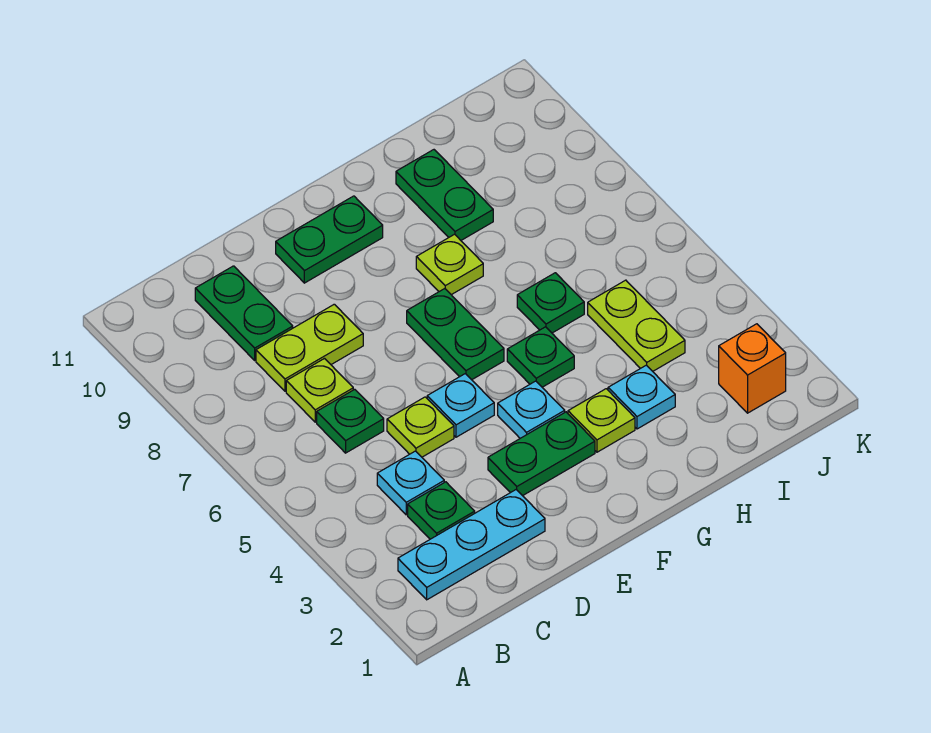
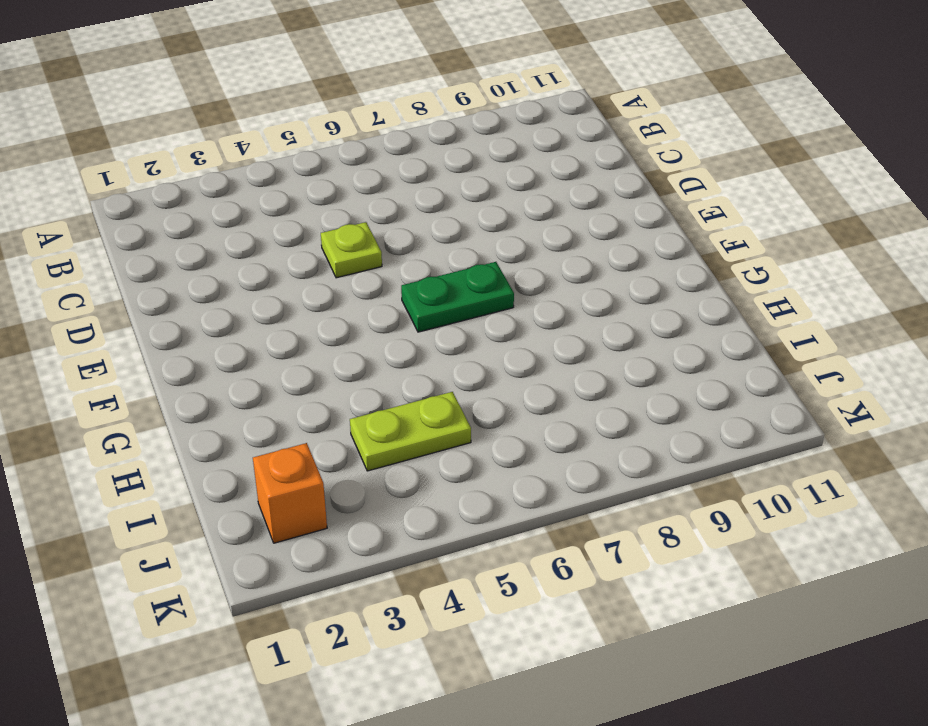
none -> cyan 1x3 plate [398,490,545,600]
none -> green 1x1 plate [408,482,475,539]
none -> cyan 1x1 plate [377,451,444,515]

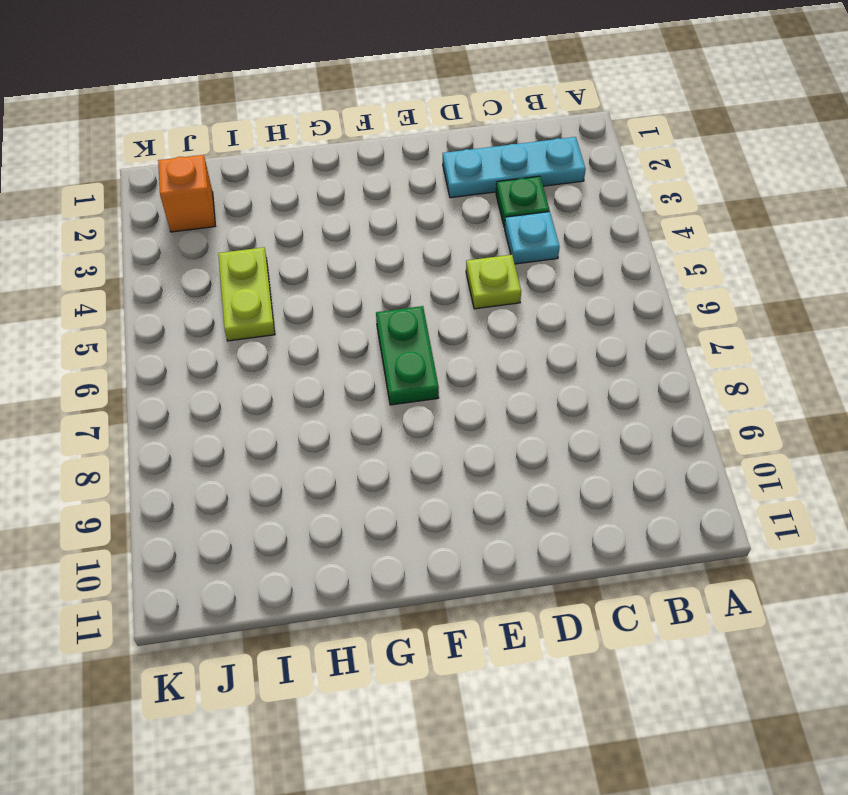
none -> green 1x1 plate [317,389,384,453]
none -> lime 1x1 plate [286,359,353,422]
none -> lime 1x2 plate [256,304,363,391]

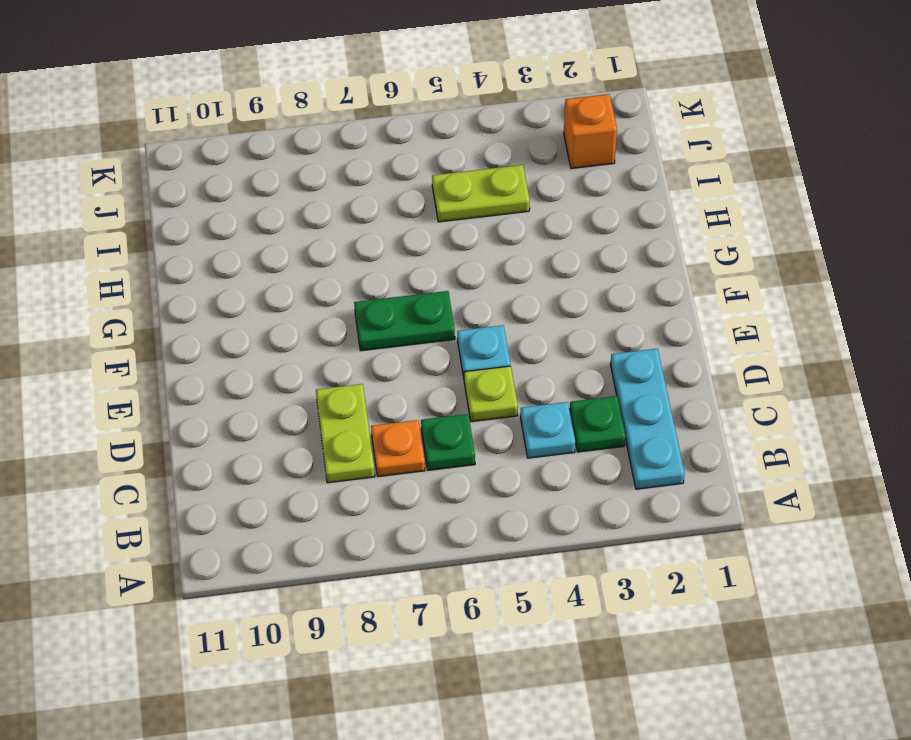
orange 1x1 plate [371,420,425,477] -> lime 1x1 plate [286,359,353,422]
none -> green 1x2 plate [195,266,293,360]
none -> green 1x2 plate [488,412,595,496]
none -> green 1x2 plate [276,196,383,283]

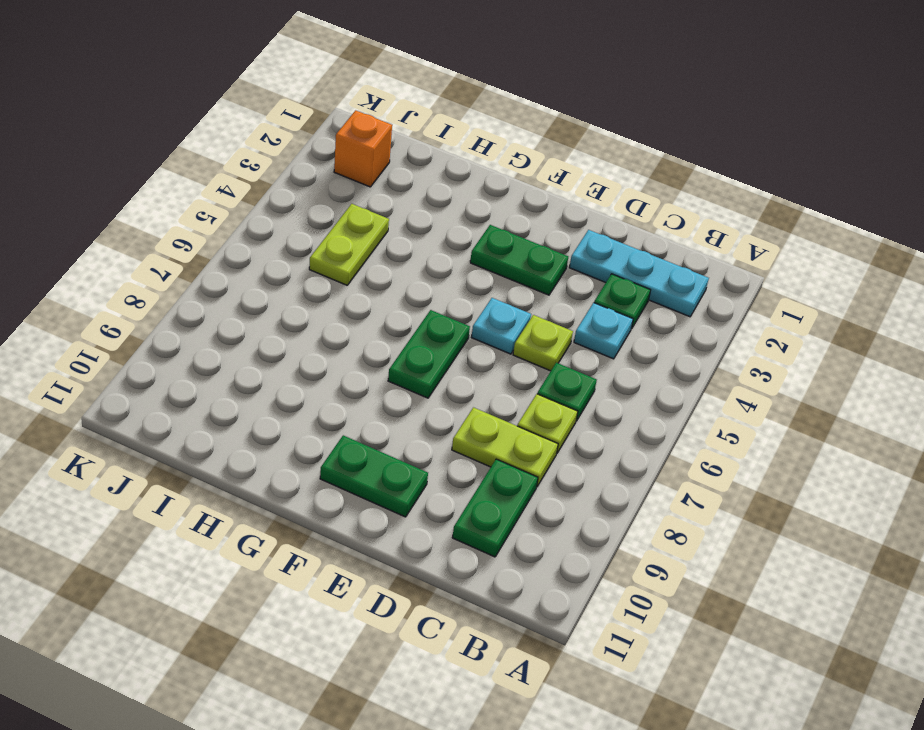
none -> cyan 1x1 plate [498,381,565,438]
none -> lime 1x1 plate [568,389,635,452]
none -> green 1x1 plate [507,327,574,387]

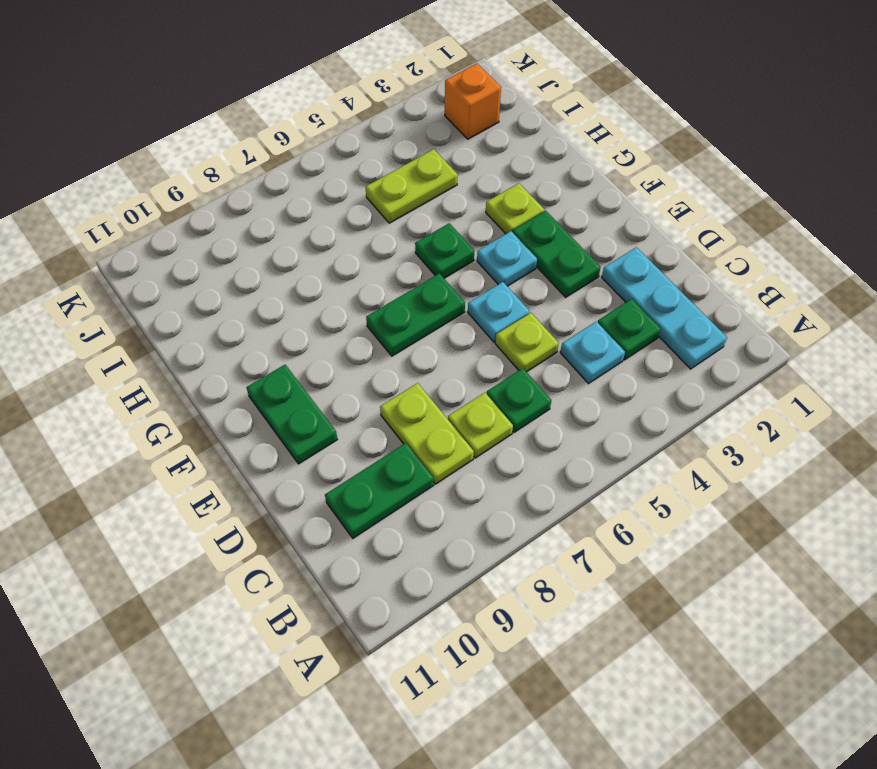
none -> lime 1x1 plate [416,234,483,295]
none -> cyan 1x1 plate [608,365,675,429]
none -> green 1x1 plate [517,273,584,333]

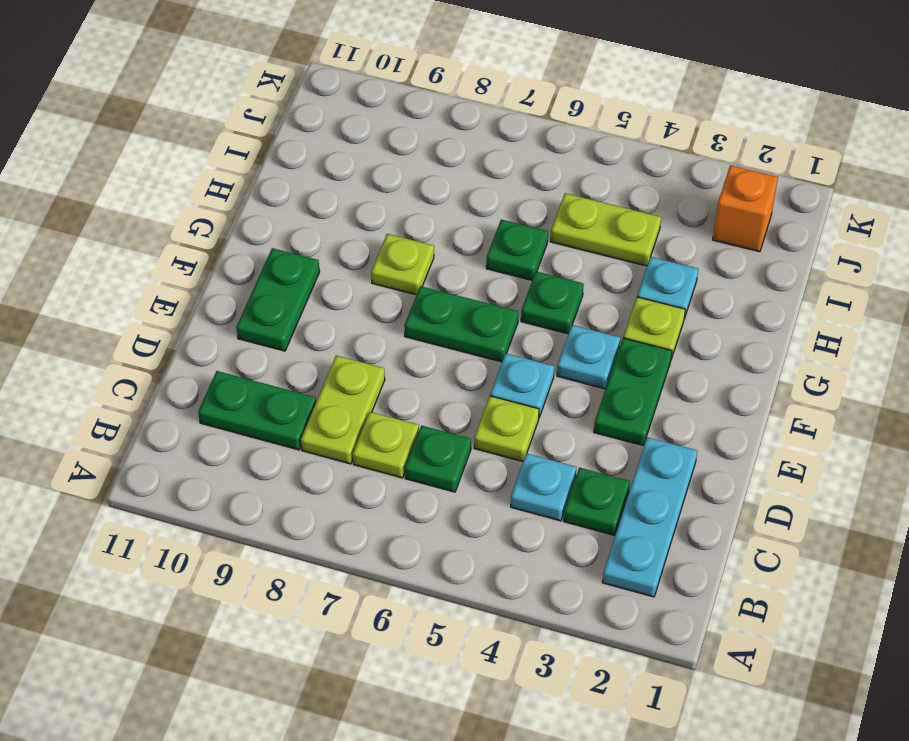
none -> green 1x2 plate [396,150,493,240]

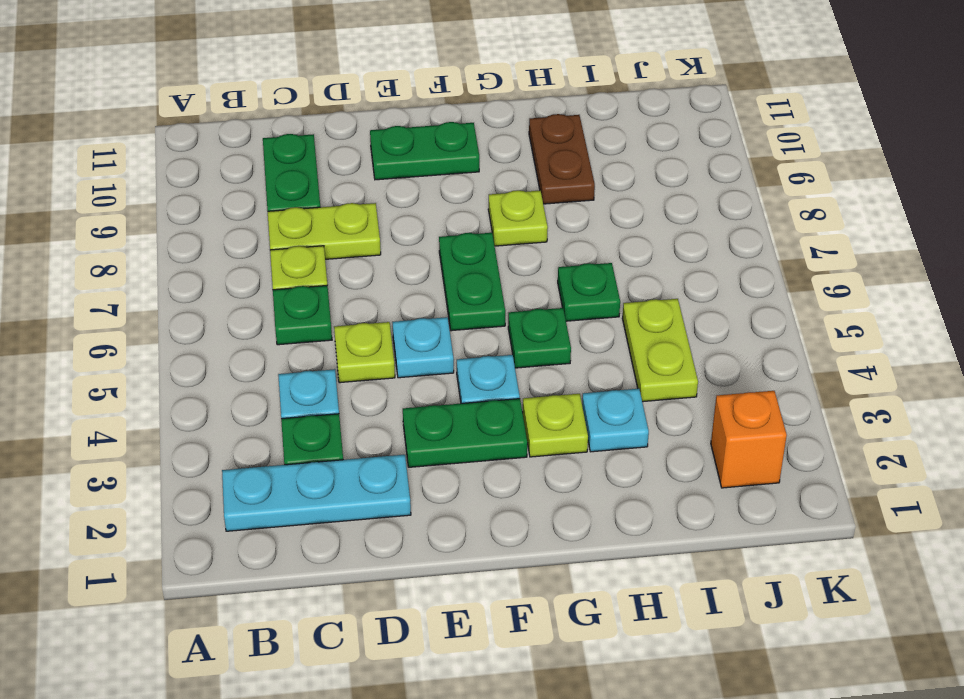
brown 1x2 plate [529,114,595,204] -> green 1x2 plate [396,150,493,240]

